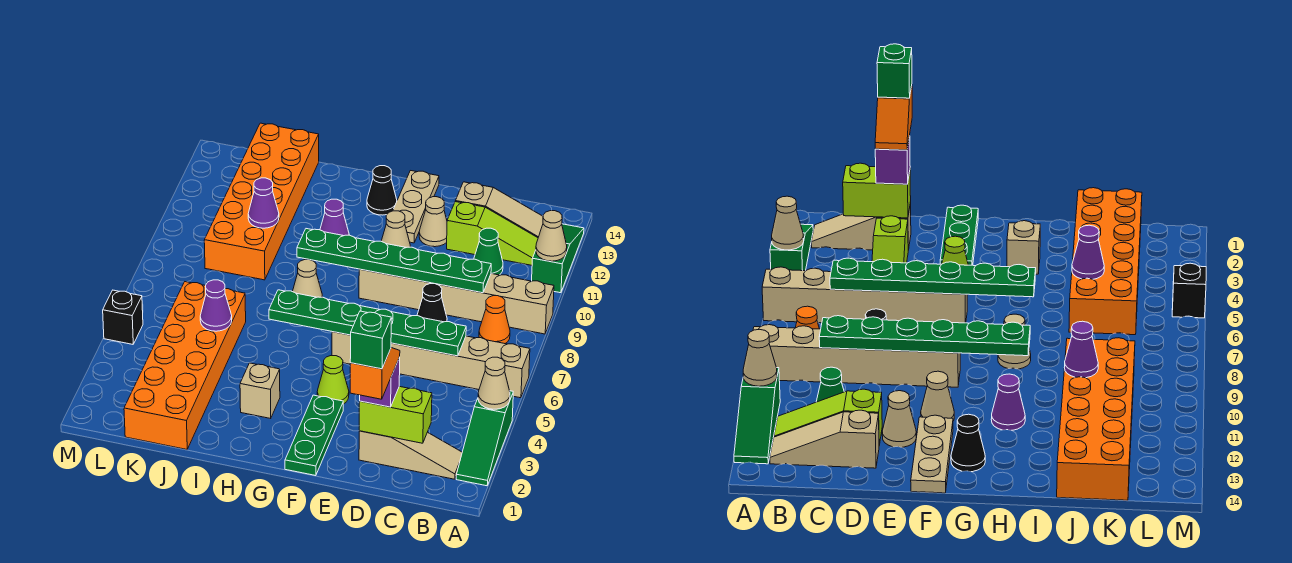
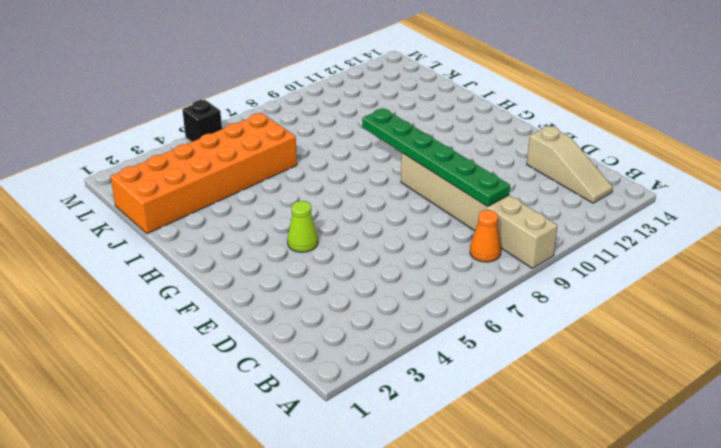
none -> green 1x3 slope [456,391,513,486]
none -> tan 1x6 brick [332,332,530,398]
none -> green 1x3 slope [532,224,584,293]
none -> tan 1x3 slope [359,431,462,479]

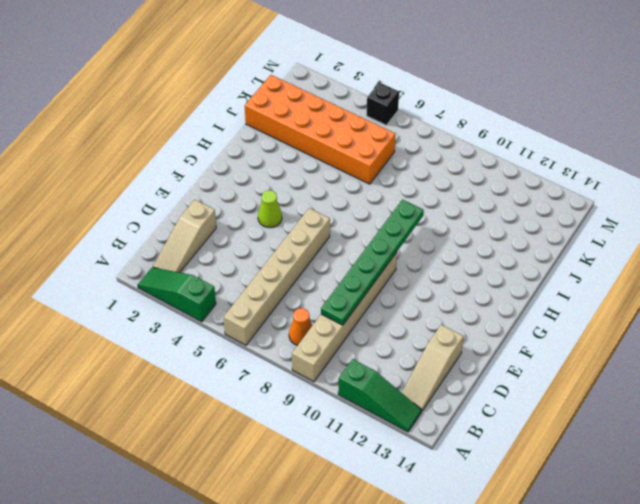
none -> lime 1x3 slope [447,202,538,265]
none -> green 1x1 cone [474,228,503,275]
none -> lime 1x2 slope [872,216,908,263]
none -> black 1x1 cone [417,284,447,322]

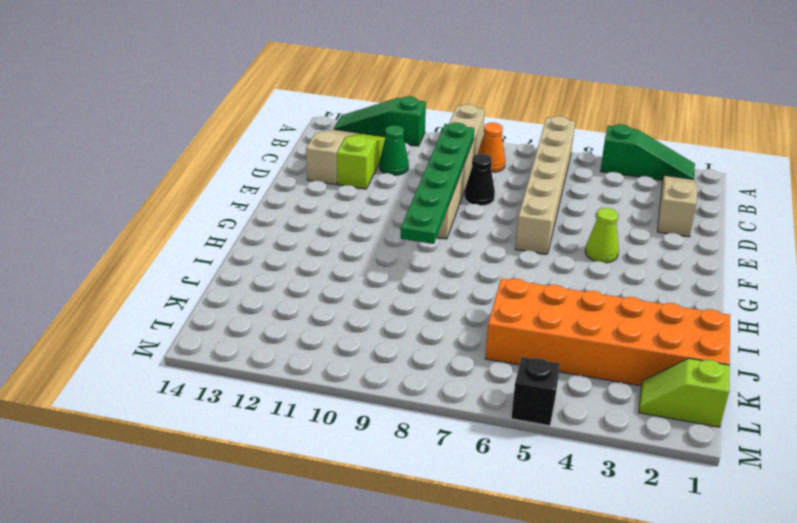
lime 1x2 slope [639,358,730,427] -> lime 1x2 slope moved to [872,216,908,263]
none -> tan 1x1 cone [419,197,447,247]
none -> green 1x3 plate [285,395,343,476]
none -> tan 1x1 cone [381,211,410,248]
none -> tan 1x3 plate [393,171,439,243]

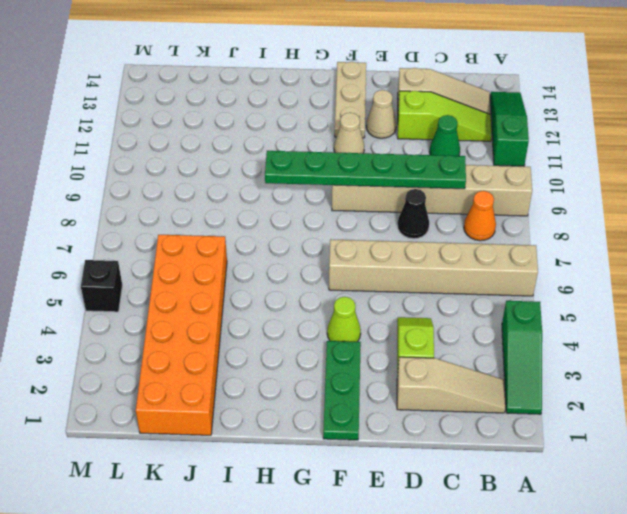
none -> black 1x1 cone [367,166,397,215]
none -> tan 1x1 brick [240,363,280,418]
none -> tan 1x1 cone [293,260,322,297]
none -> purple 1x1 cone [320,199,349,236]

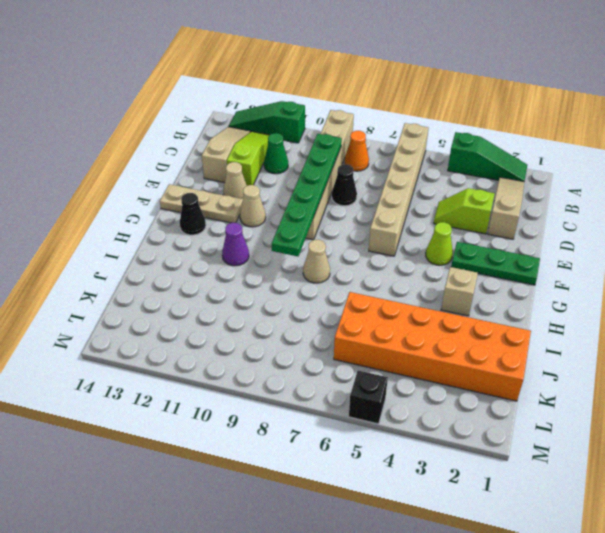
none -> orange 2x6 brick [204,123,319,280]
none -> tan 1x1 cone [478,357,510,409]
none -> tan 1x1 cone [536,211,567,261]
none -> lime 1x2 brick [359,386,432,443]

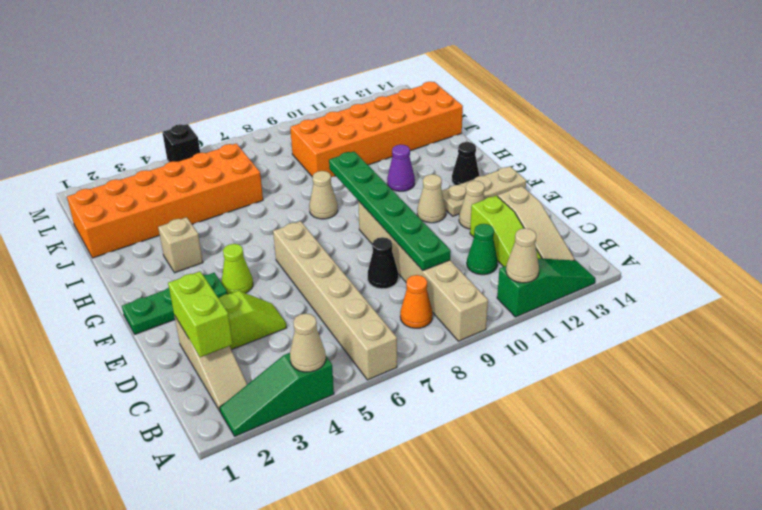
none -> green 1x6 plate [269,290,466,356]
none -> purple 1x1 cone [200,280,232,331]
none -> purple 1x1 cone [248,178,279,228]
none -> purple 1x1 brick [360,357,400,407]

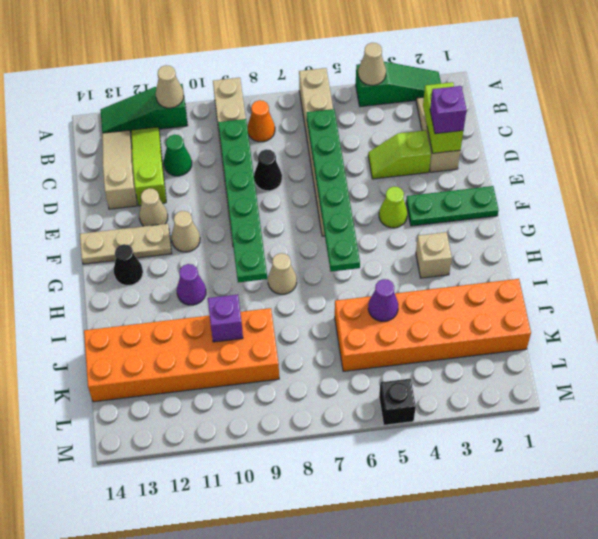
purple 1x1 brick [208,295,243,342] -> purple 1x1 cone [248,178,279,228]
none -> orange 1x2 slope [350,348,400,399]
none -> green 1x1 brick [350,311,391,369]

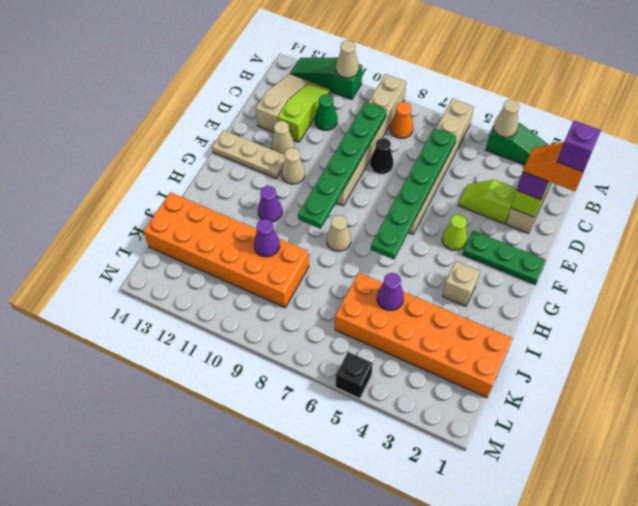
purple 1x1 brick [557,121,601,172] -> green 1x1 brick [350,311,391,369]
none -> black 1x1 cone [367,166,397,215]

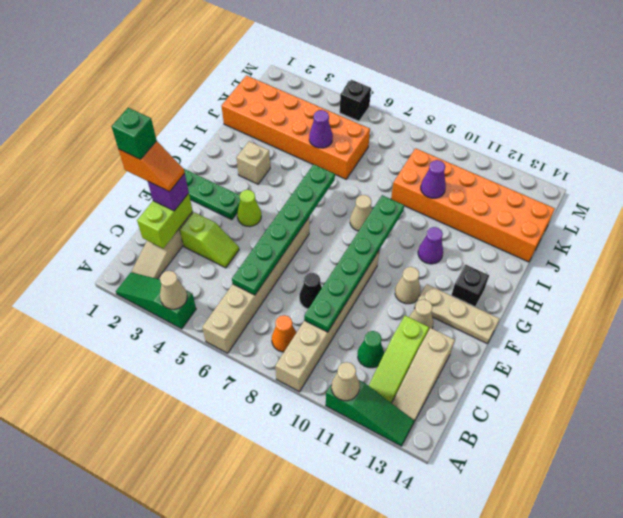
black 1x1 brick [451,265,489,307] -> black 1x1 cone [367,166,397,215]

